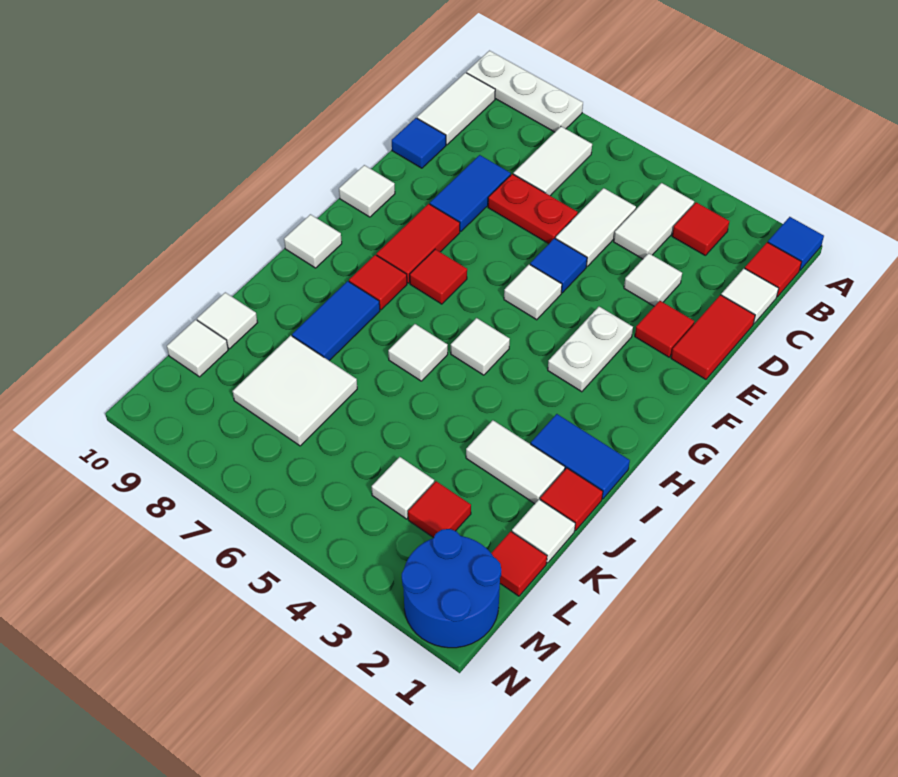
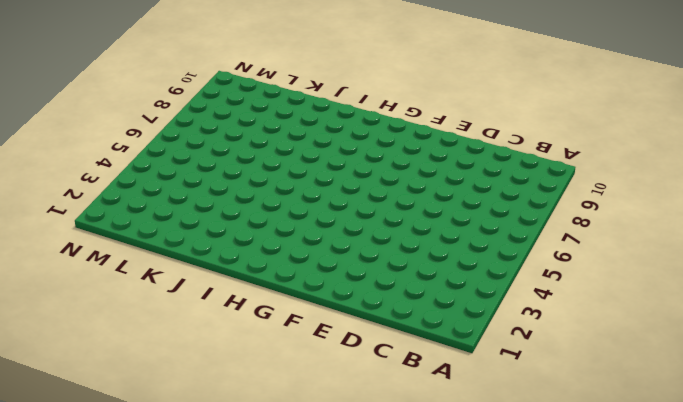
none -> blue 1x1 tile [768,217,824,270]
none -> white 1x3 plate [467,51,583,132]
none -> red 1x1 tile [745,242,801,297]
none -> red 1x1 tile [672,202,729,255]

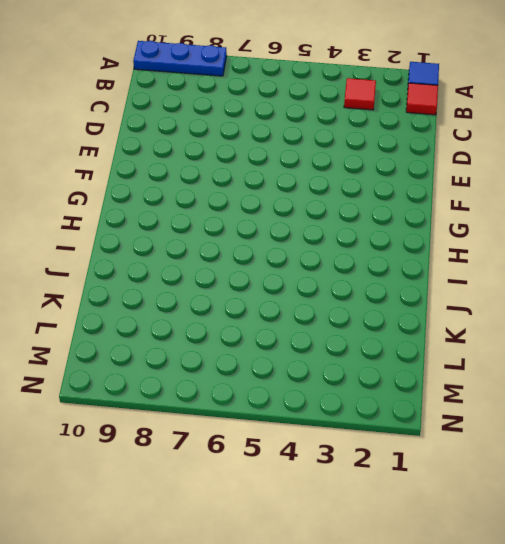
blue 1x3 plate [133,41,227,76] -> white 1x3 plate [467,51,583,132]
none -> white 1x2 tile [614,183,694,259]
none -> white 1x2 tile [513,126,592,196]
none -> white 1x2 tile [417,73,495,145]
none -> white 1x1 tile [721,268,779,324]

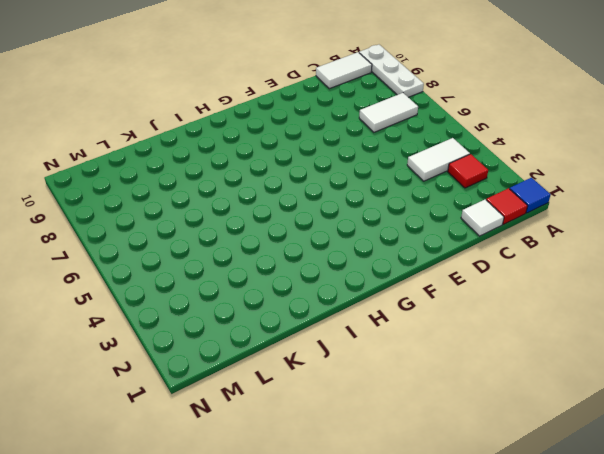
none -> white 1x2 tile [556,188,636,266]
none -> red 1x2 tile [671,295,755,379]
none -> white 1x1 tile [624,253,682,306]
none -> red 1x2 plate [488,174,578,244]

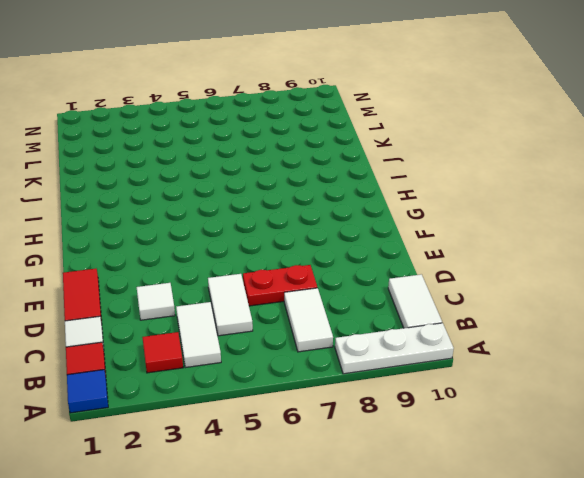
none -> blue 1x2 tile [430,155,511,232]
none -> blue 1x1 tile [392,118,446,168]
none -> red 1x1 tile [635,301,694,357]
none -> blue 1x1 tile [530,238,587,293]

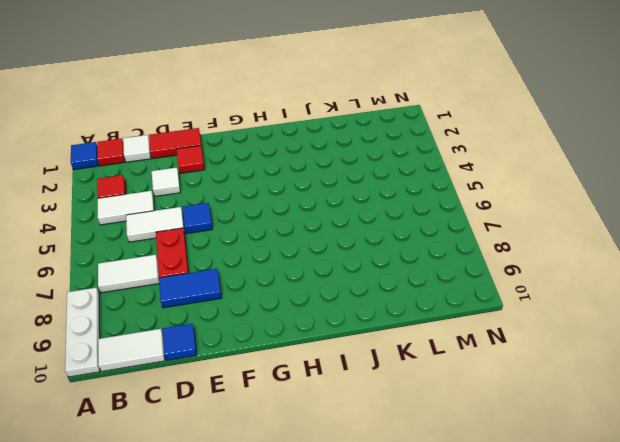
none -> white 1x2 plate [548,307,633,392]
none -> white 1x1 tile [504,264,562,320]
none -> red 1x2 tile [377,204,460,283]
none -> white 1x1 tile [339,165,395,217]

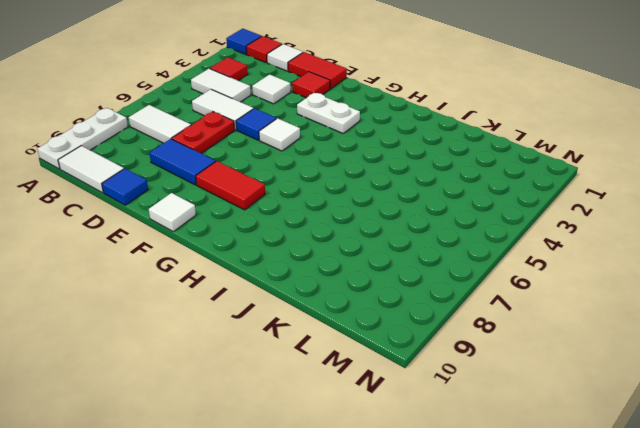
none -> red 1x1 tile [410,249,467,304]
none -> white 1x1 tile [451,318,510,375]
none -> red 1x1 tile [349,255,407,310]
none -> white 1x1 tile [284,214,342,268]

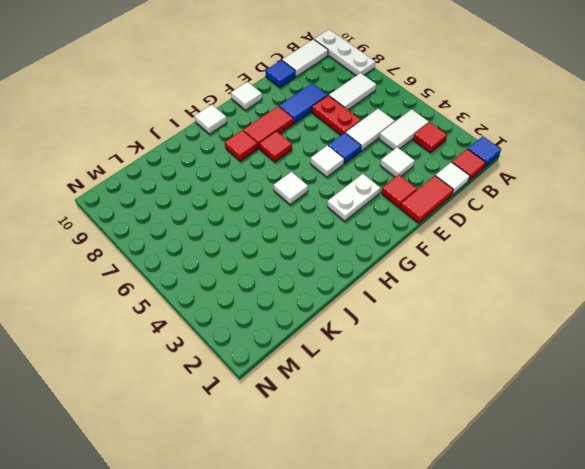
none -> blue 1x2 tile [531,414,630,499]
none -> white 1x1 tile [388,324,448,381]
none -> blue 1x2 tile [292,281,380,361]
none -> red 1x1 tile [540,468,603,531]

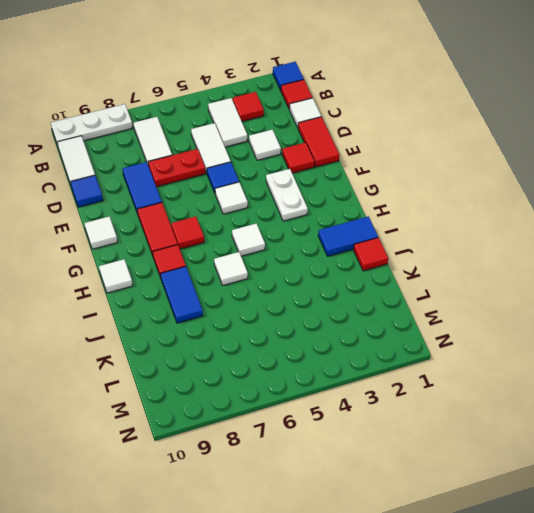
none -> white 1x2 tile [466,420,565,504]
none -> white 1x1 tile [512,499,575,563]
none -> white 2x2 tile [233,335,357,446]
none -> white 1x1 tile [197,292,258,349]

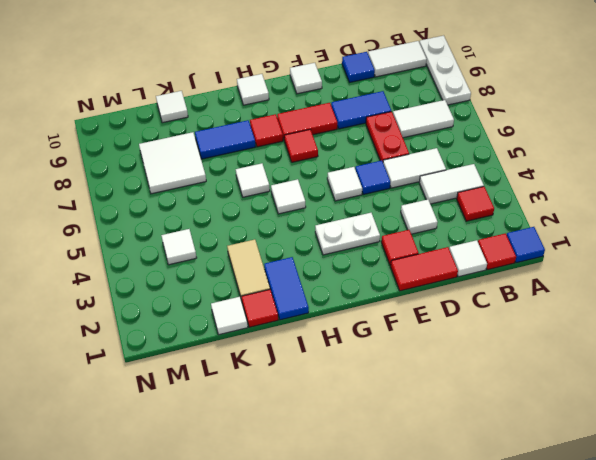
tan 1x2 tile [227,239,270,300] -> white 1x2 tile [466,420,565,504]
none -> red 1x1 tile [491,531,547,596]
none -> red 1x1 tile [408,481,471,538]
none -> white 1x1 tile [167,320,228,377]
none -> blue 2x2 round brick [402,529,501,648]

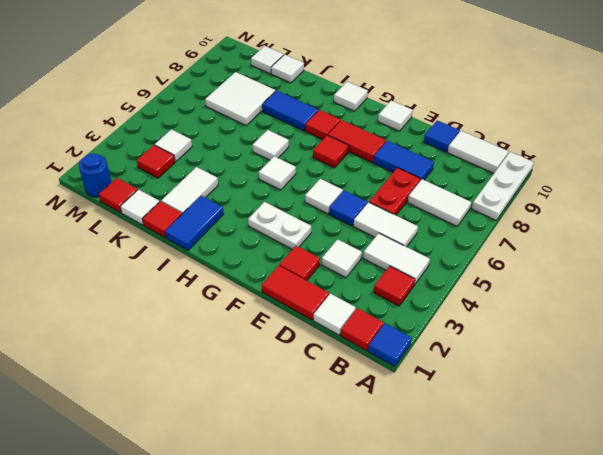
blue 1x1 round brick [79,154,112,197] -> blue 2x2 round brick [402,529,501,648]

